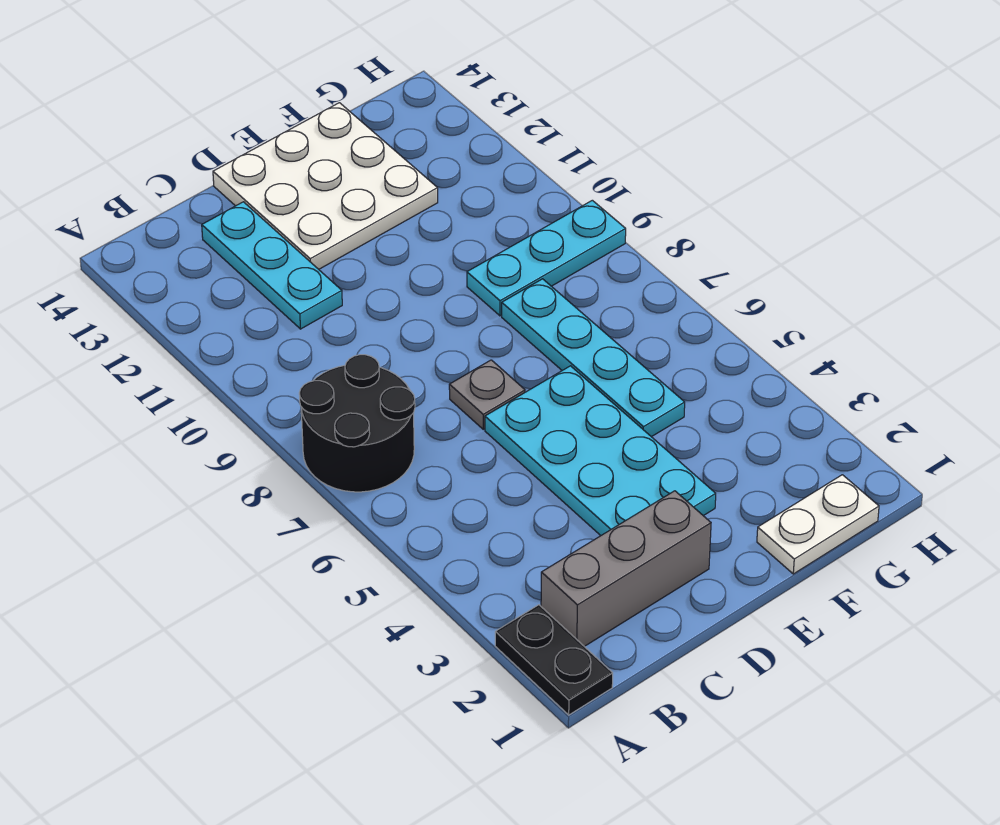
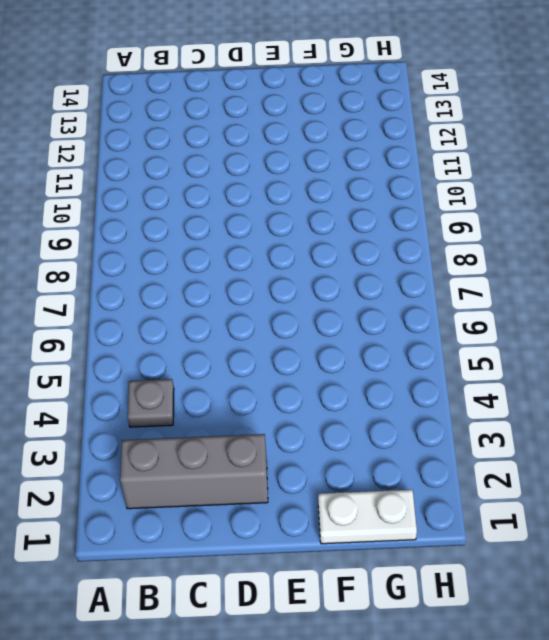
grey 1x1 plate [128,379,174,427] -> grey 1x1 plate moved to [449,360,525,429]
none -> black 1x2 plate [495,605,613,715]
none -> black 2x2 round brick [299,355,415,492]

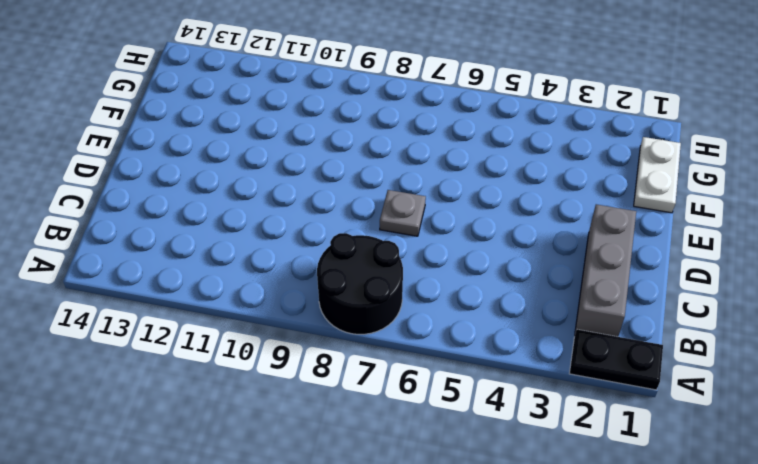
none -> cyan 1x3 plate [202,202,342,329]
none -> cyan 2x4 plate [485,366,716,536]

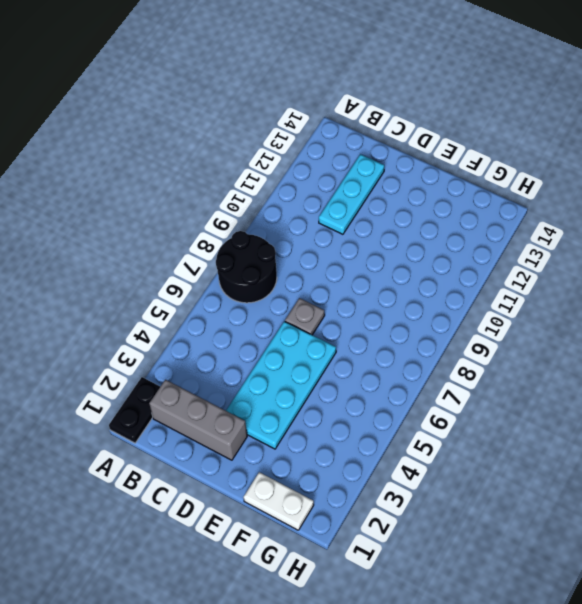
none -> white 3x3 plate [213,103,438,269]
none -> cyan 1x4 plate [502,279,685,437]

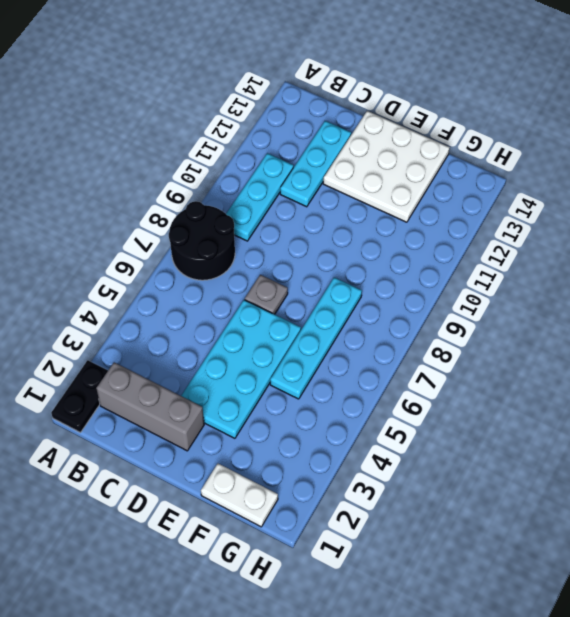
cyan 1x3 plate [226,153,294,241] -> cyan 1x3 plate turned to [467,200,626,316]

